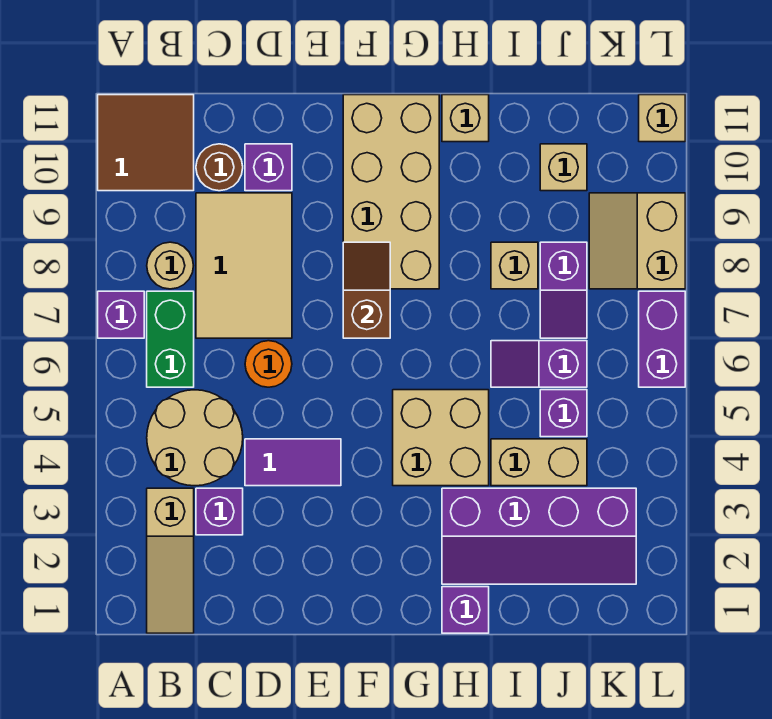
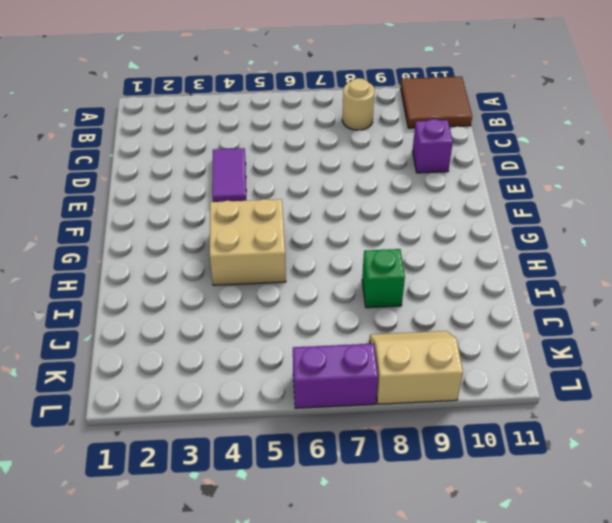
green 1x1 brick [362,249,405,308] -> tan 1x1 brick [491,242,538,289]
none -> purple 1x1 brick [98,291,144,338]
none -> tan 1x3 slope [147,488,194,633]
none -> tan 2x2 round brick [147,390,243,486]

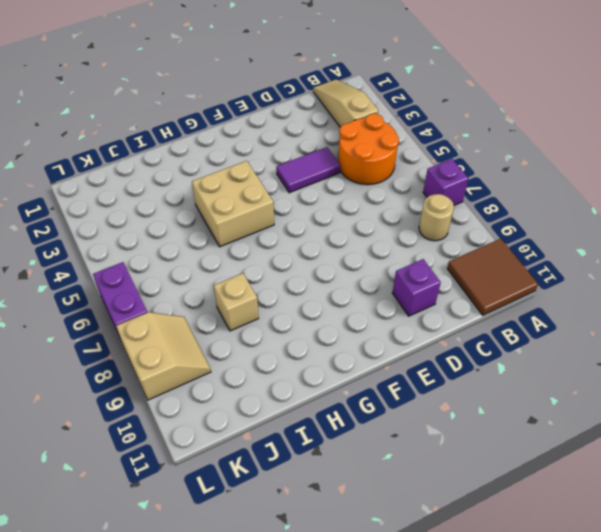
orange 2x2 round brick [338,114,399,185] -> tan 2x2 round brick [147,390,243,486]
none -> green 1x2 brick [147,291,194,387]
none -> purple 1x1 brick [196,488,243,535]
none -> tan 2x3 tile [196,193,292,338]

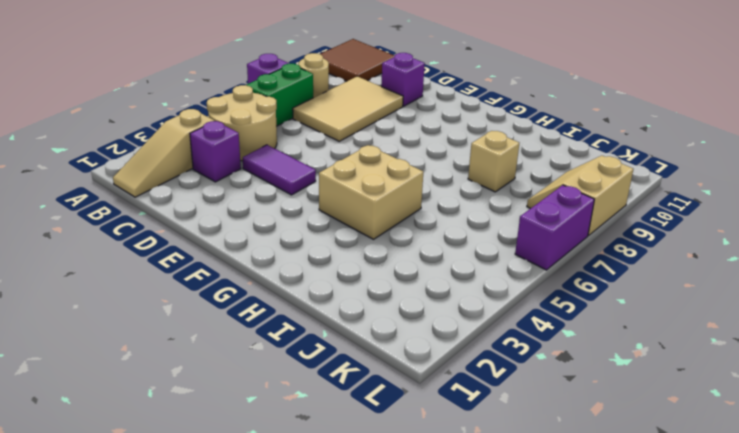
none -> brown 1x1 round brick [196,144,243,191]
none -> orange 1x1 round brick [245,341,292,387]
none -> tan 2x4 brick [343,95,439,289]

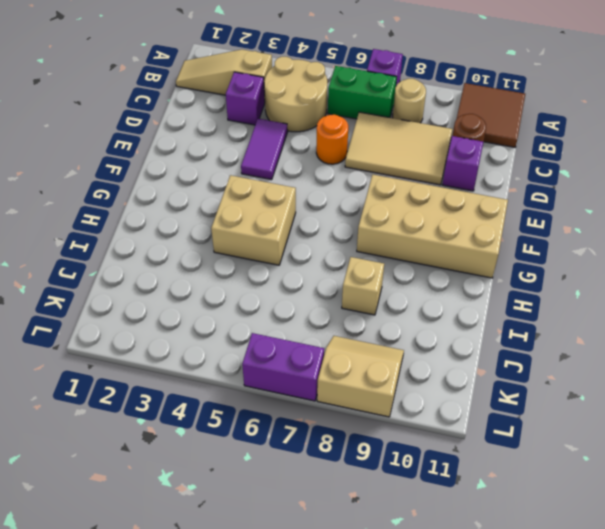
none -> purple 1x1 brick [442,587,489,633]
none -> purple 2x4 slope [442,488,636,584]
none -> tan 1x1 brick [442,95,489,142]

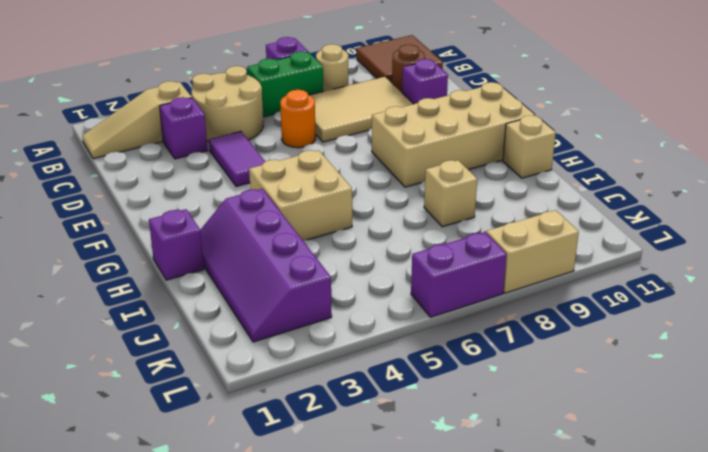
none -> tan 1x2 brick [491,439,587,486]
none -> purple 1x2 slope [491,341,587,387]
none -> purple 1x1 brick [540,390,587,437]

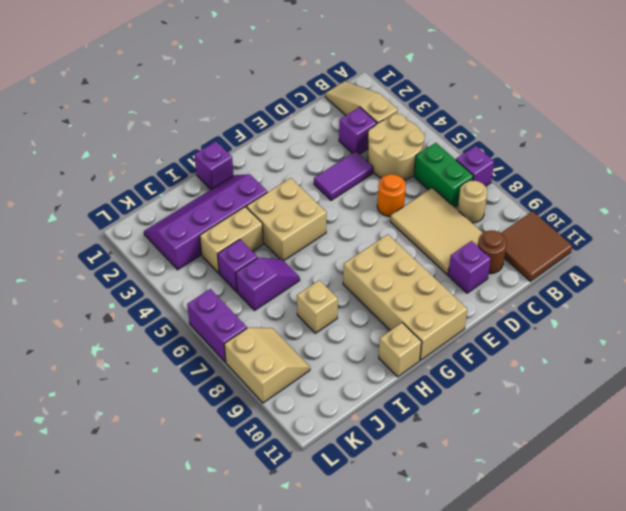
none -> purple 1x2 slope [540,242,587,338]
none -> tan 1x1 brick [540,144,587,191]
none -> tan 1x1 brick [639,95,685,142]

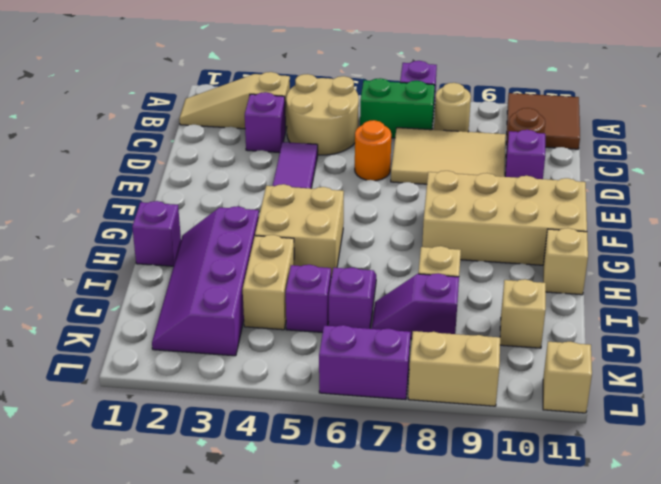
none -> brown 1x2 slope [343,242,390,338]

